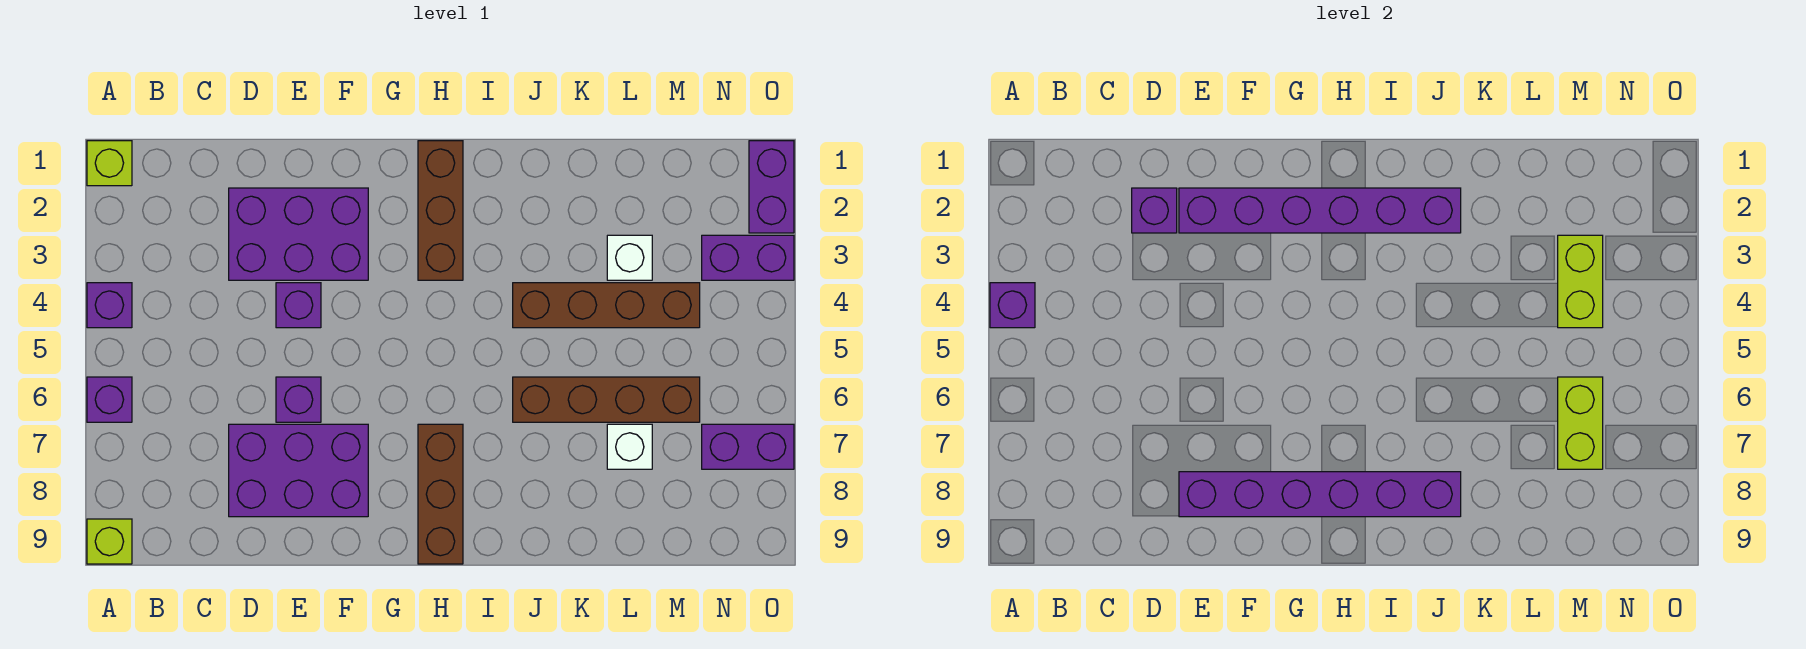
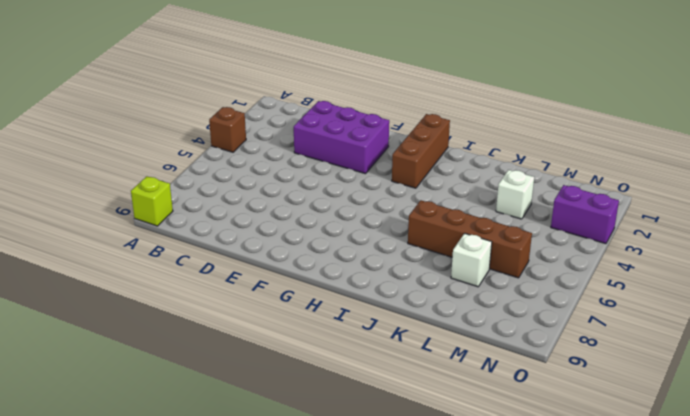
brown 1x1 brick [209,107,246,152] -> purple 1x1 brick [87,283,132,328]
none -> lime 1x1 brick [87,141,132,186]
none -> purple 1x1 brick [87,377,132,422]
none -> purple 2x3 brick [229,424,368,517]

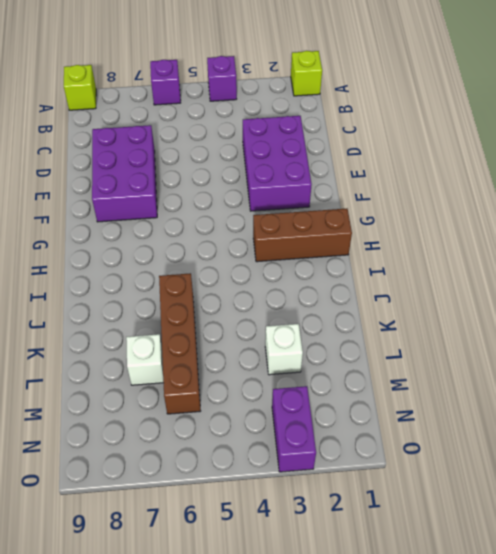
none -> purple 1x1 brick [276,283,321,328]
none -> purple 1x1 brick [276,377,321,422]
none -> brown 1x3 brick [418,424,463,564]

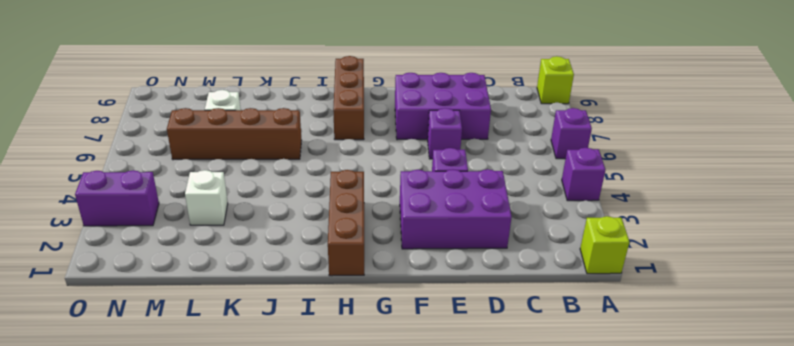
none -> brown 1x4 brick [513,283,700,328]
none -> purple 1x2 brick [702,424,794,469]
none -> purple 1x2 brick [749,141,794,233]

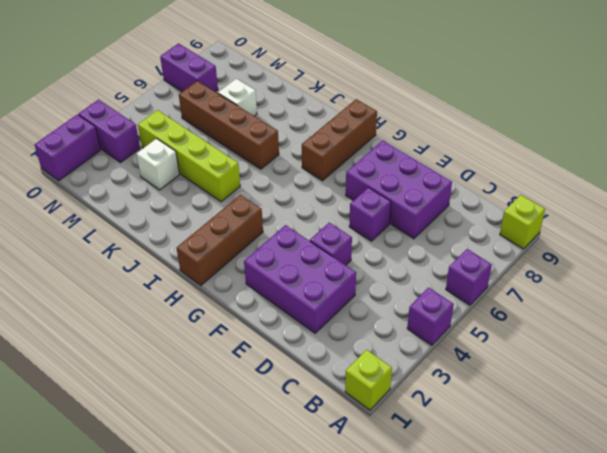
lime 1x4 brick [138,110,240,202] -> brown 1x4 brick [513,283,700,328]
none -> purple 1x1 brick [990,283,1035,328]
none -> purple 1x1 brick [1132,188,1177,233]
none -> purple 1x6 brick [1179,188,1461,233]

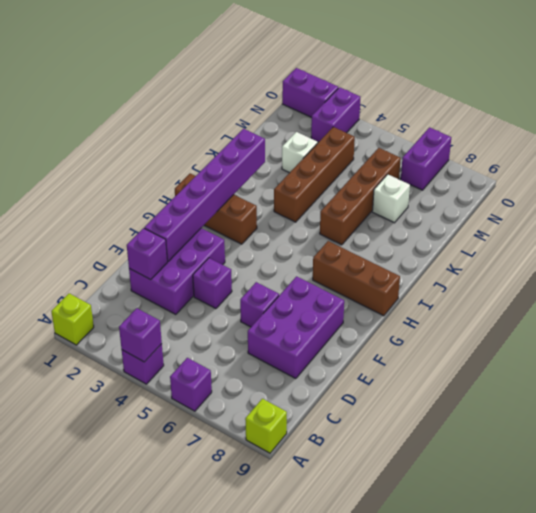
none -> purple 1x6 brick [1179,472,1461,517]
none -> lime 1x2 brick [1558,235,1603,328]
none -> lime 1x2 brick [1558,377,1603,469]

